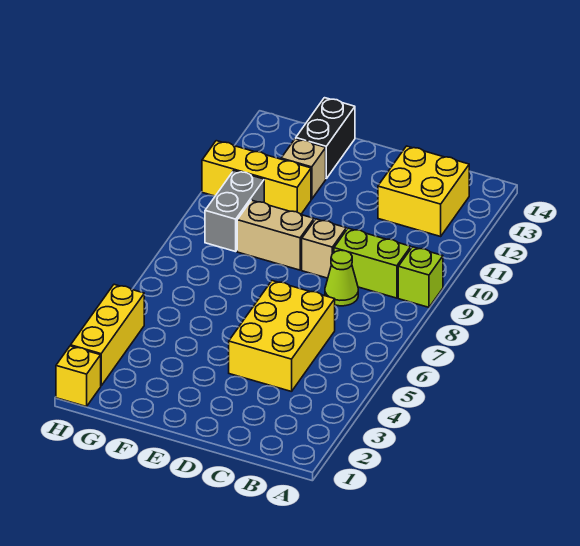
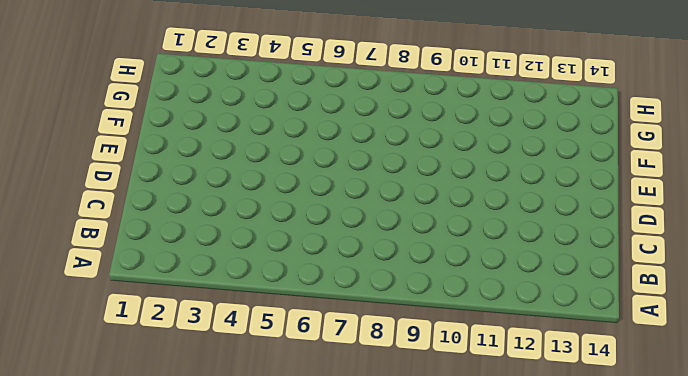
none -> lime 1x1 brick [398,247,443,307]
none -> lime 1x2 brick [334,228,411,298]
none -> yellow 2x2 brick [378,146,470,236]

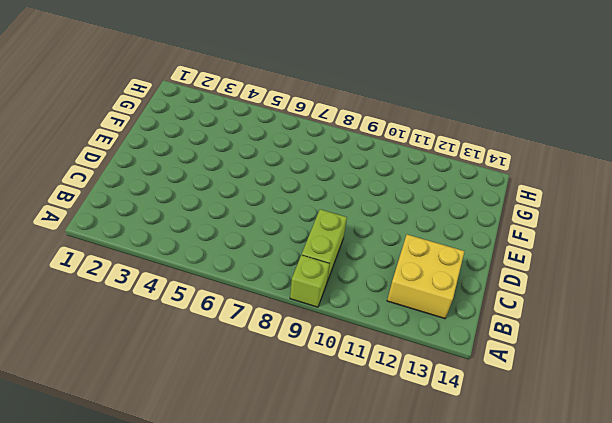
none -> yellow 2x3 brick [229,281,335,392]
none -> lime 1x1 cone [325,250,358,306]
none -> tan 1x1 brick [302,219,346,278]

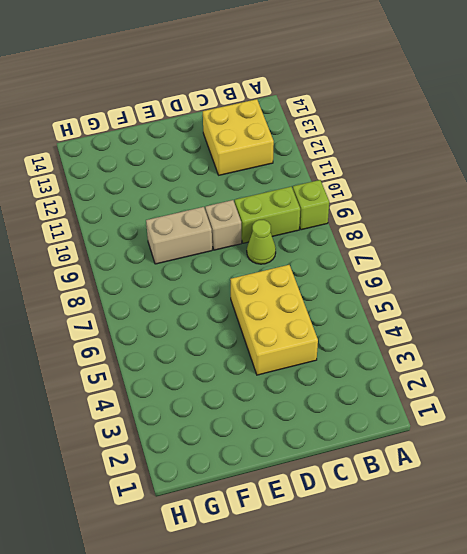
none -> yellow 1x3 brick [202,141,311,214]
none -> tan 1x1 brick [281,139,326,199]
none -> black 1x2 brick [296,98,355,178]

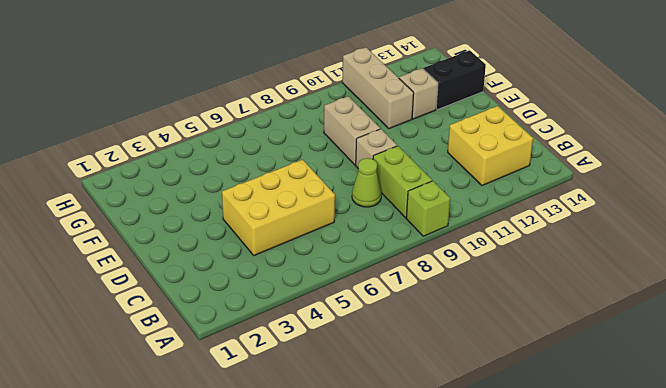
tan 1x3 brick [342,47,414,129] -> yellow 1x3 brick [202,141,311,214]
none -> grey 1x2 brick [205,171,264,252]
none -> yellow 1x1 brick [56,346,101,407]
none -> yellow 1x3 brick [71,284,144,386]

